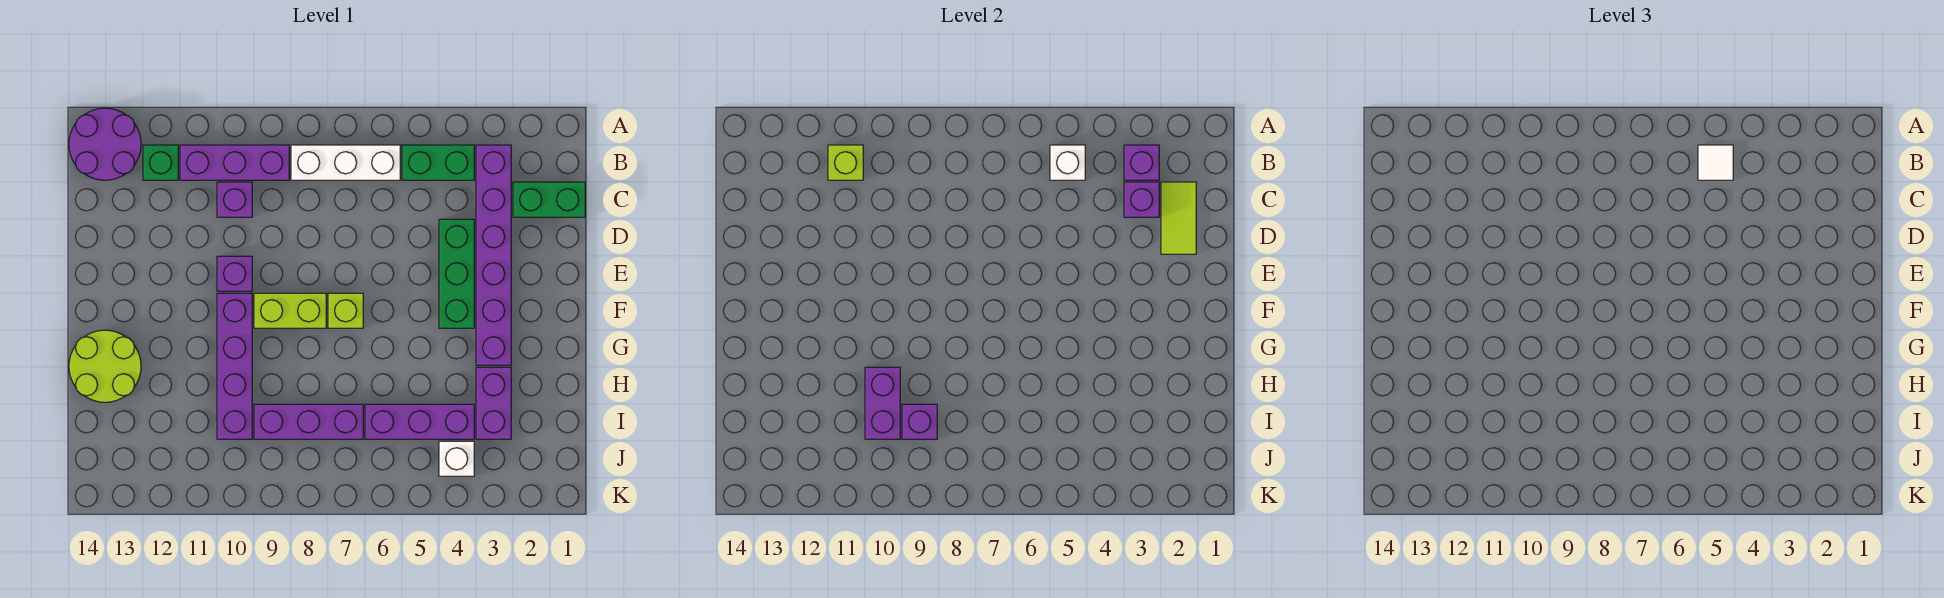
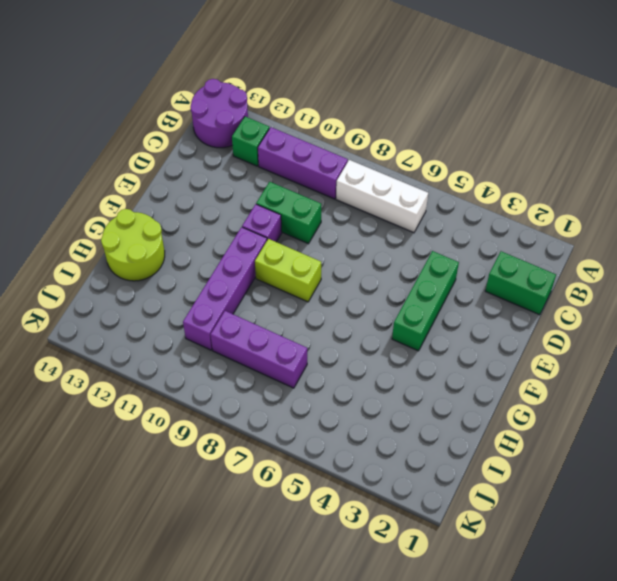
green 1x2 brick [256,182,321,244] -> green 1x2 brick moved to [402,145,474,180]
none -> purple 1x6 brick [476,145,511,365]
none -> purple 1x1 brick [217,182,252,217]
none -> lime 1x1 brick [328,293,363,328]

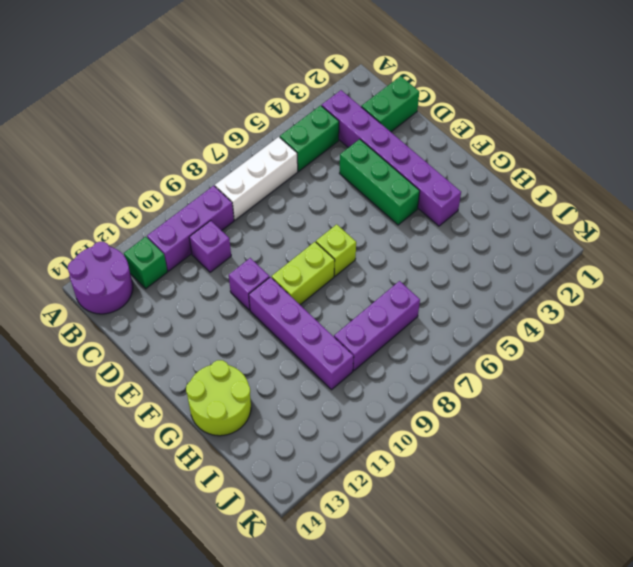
none -> purple 1x2 brick [476,367,511,439]
none -> purple 1x3 brick [365,404,474,439]
none -> white 1x1 brick [439,441,474,476]

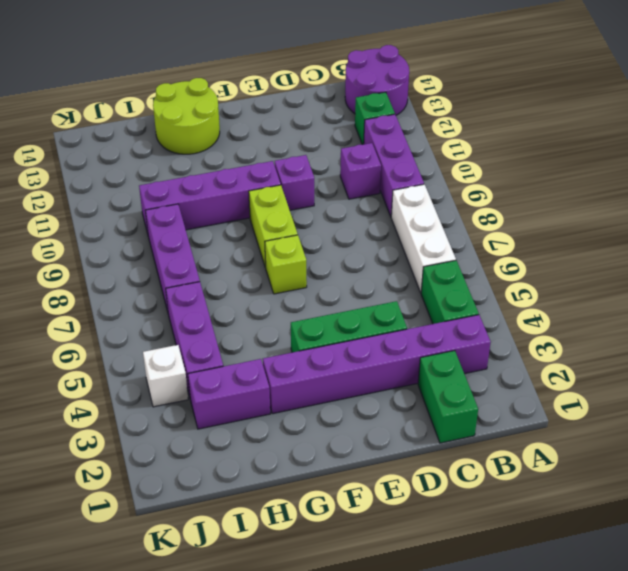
none -> purple 1x1 brick [1124,145,1159,180]
none -> white 1x1 brick [1050,145,1085,180]
none -> lime 1x1 brick [828,145,863,180]

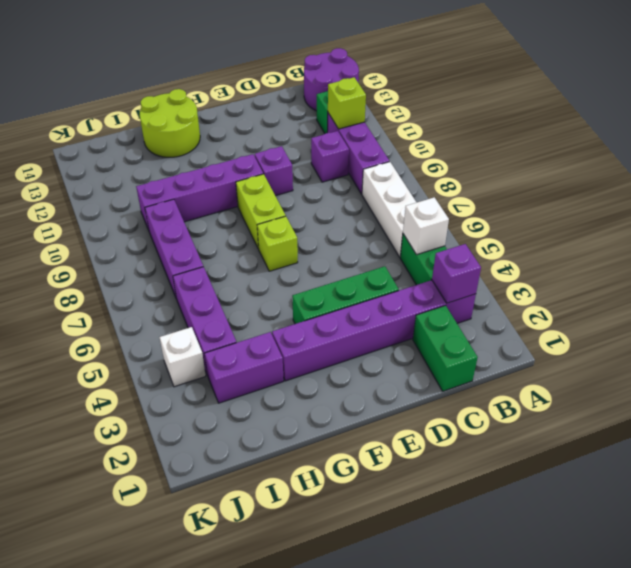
none -> lime 1x2 tile [1161,182,1196,254]
none -> purple 1x1 brick [1124,182,1159,217]
none -> purple 1x2 brick [865,367,900,439]

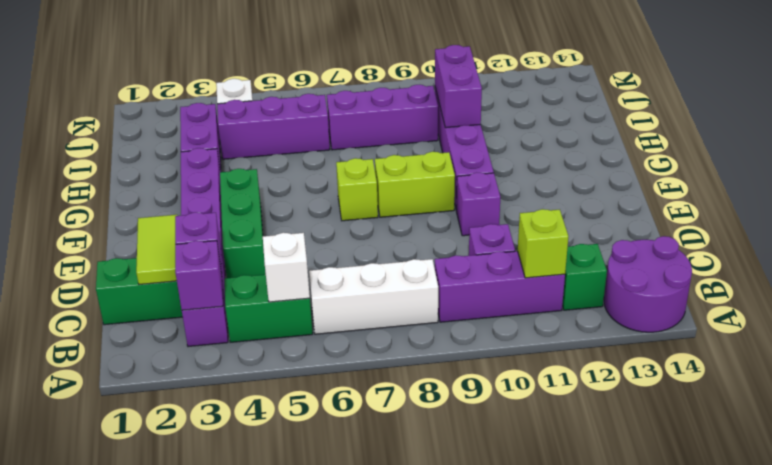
none -> lime 2x2 round brick [69,330,141,402]
none -> purple 1x1 brick [902,404,937,439]
none -> white 1x1 tile [1698,145,1733,180]

